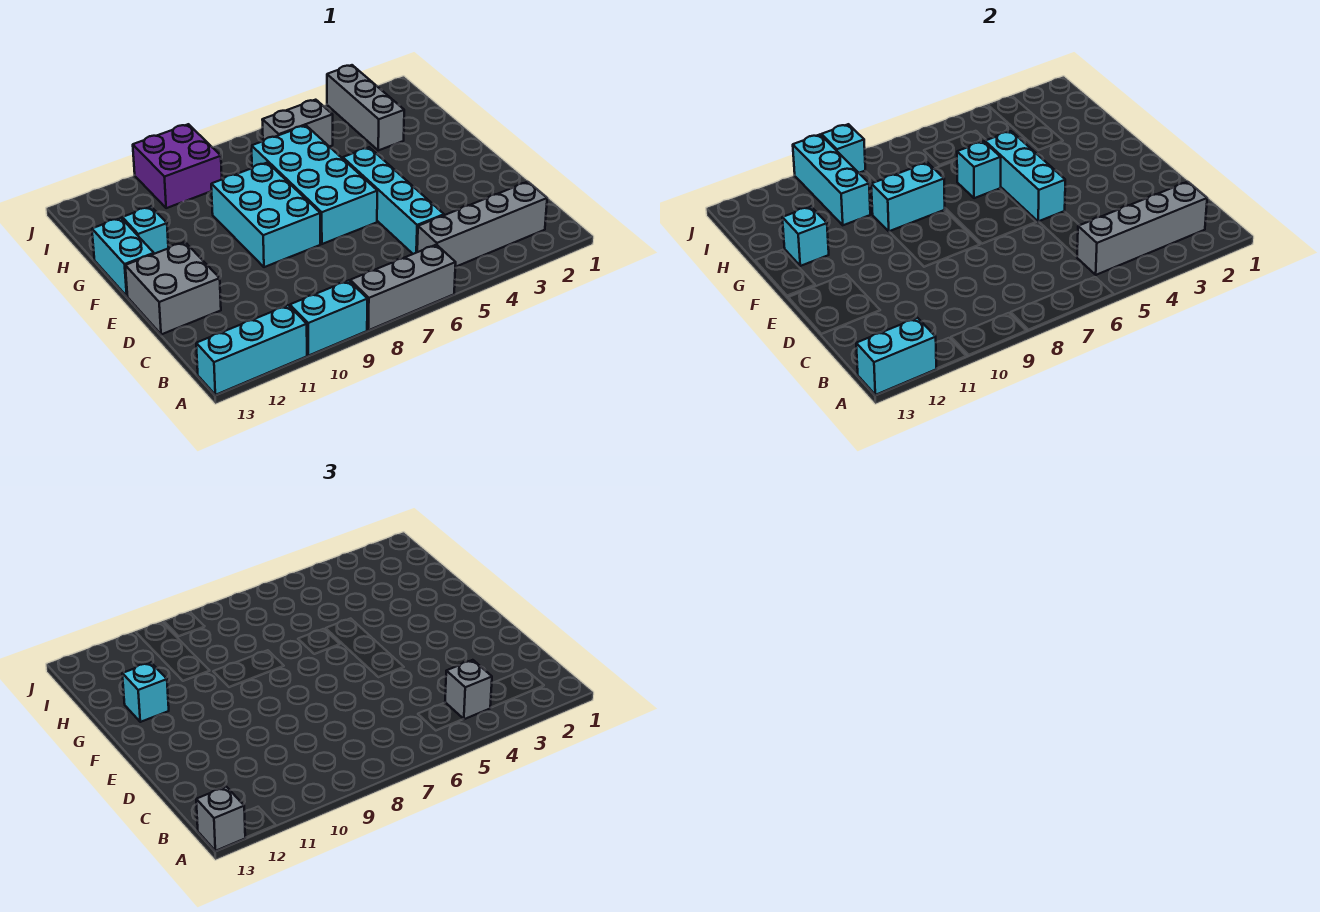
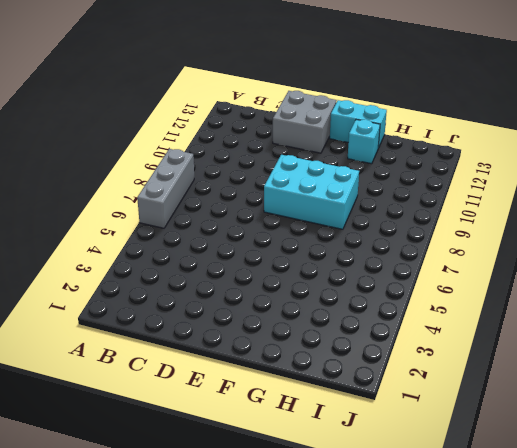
none -> cyan 1x2 brick [290,280,367,356]
none -> cyan 1x3 brick [196,305,307,395]
none -> grey 1x4 brick [417,182,547,267]

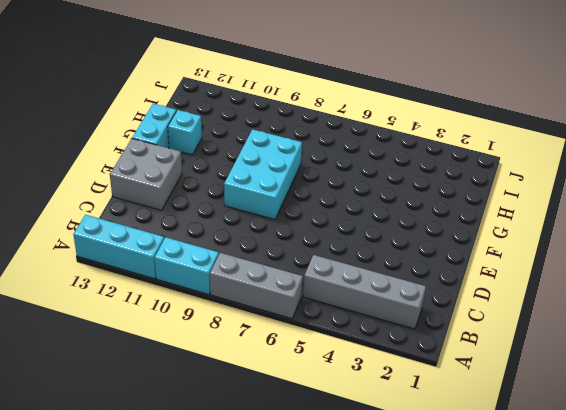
none -> cyan 1x4 brick [343,147,444,254]
none -> cyan 2x4 brick [252,125,377,244]
none -> grey 1x3 brick [327,65,404,150]

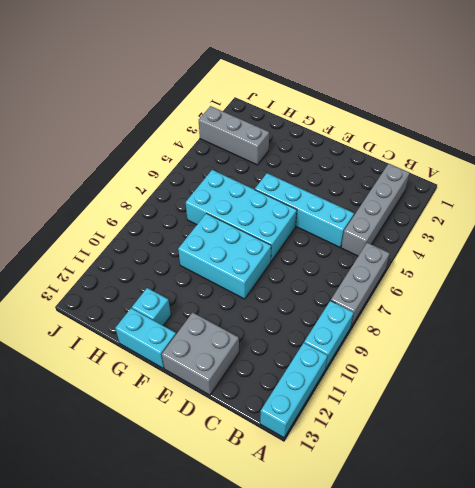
none -> grey 1x2 brick [262,100,333,147]
none -> purple 2x2 brick [133,124,222,208]
none -> cyan 1x2 brick [856,318,936,395]

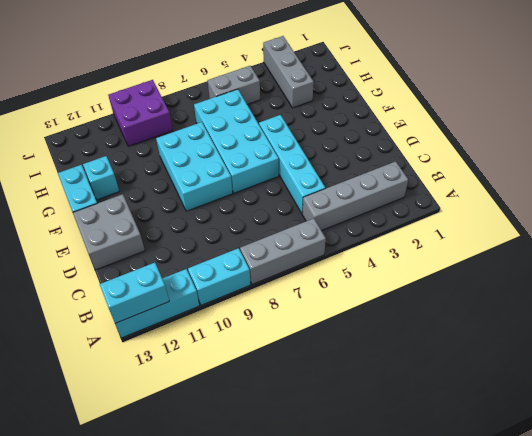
none -> grey 1x4 brick [1077,182,1207,275]
none -> cyan 1x3 brick [985,131,1065,222]
none -> cyan 1x1 brick [957,141,1001,198]

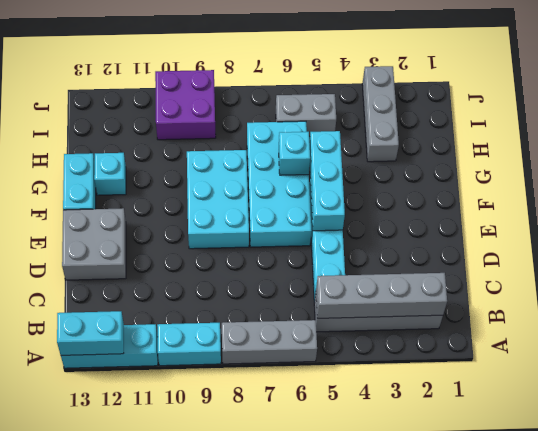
none -> cyan 1x2 brick [871,163,945,231]
none -> cyan 1x1 brick [782,206,829,266]
none -> cyan 1x3 brick [793,135,870,225]

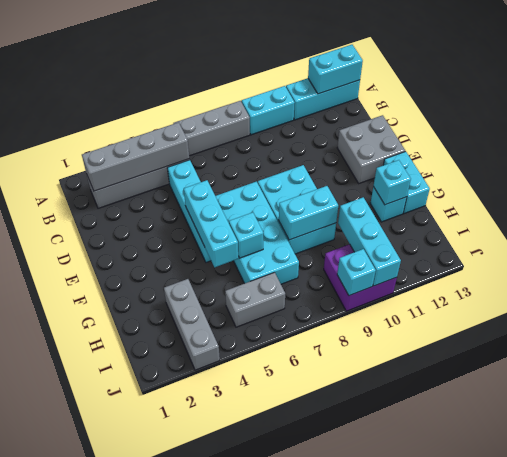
none -> grey 1x1 brick [196,787,245,851]
none -> grey 1x1 brick [445,660,492,719]
none -> cyan 1x1 brick [122,662,169,722]

